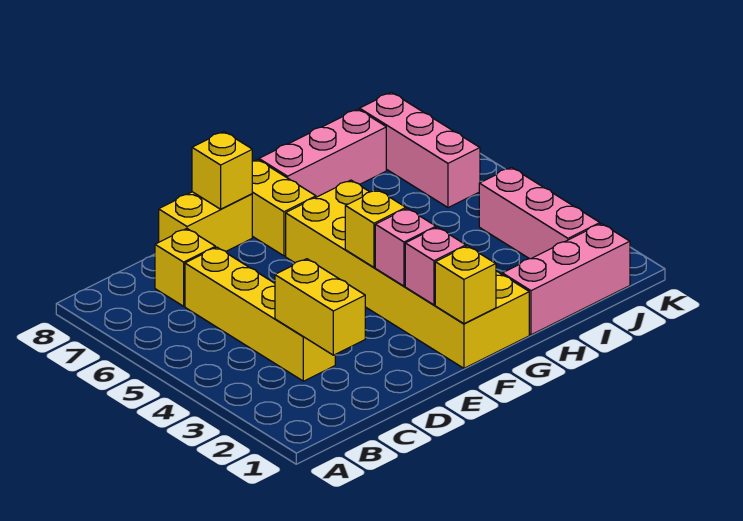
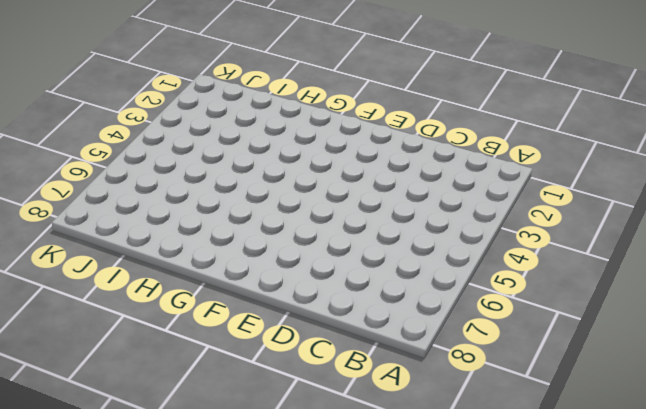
none -> yellow 1x4 brick [185,247,335,381]
none -> yellow 1x1 brick [155,229,215,306]
none -> yellow 1x2 brick [159,192,252,251]

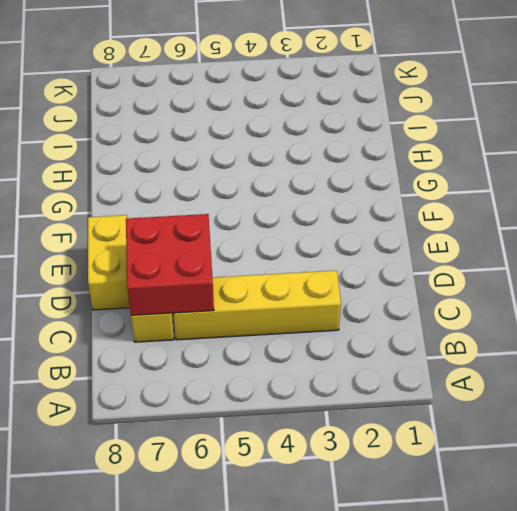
red 2x2 brick [126,214,214,315] -> none
none -> yellow 2x6 brick [286,180,529,368]
none -> yellow 1x2 brick [252,159,316,256]
none -> pink 1x3 brick [259,109,386,197]

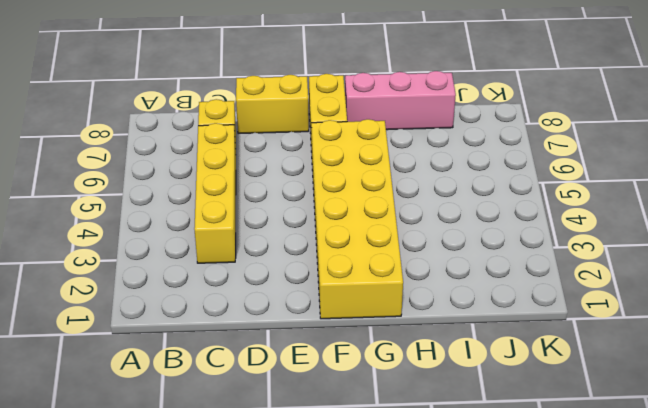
none -> pink 1x3 brick [502,224,630,335]
none -> pink 1x3 brick [479,167,600,259]
none -> pink 1x3 brick [360,92,480,208]

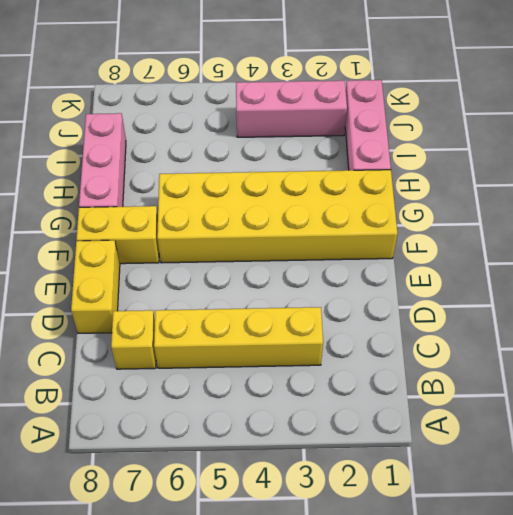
none -> pink 1x3 brick [360,92,480,208]
none -> yellow 1x2 brick [275,259,365,355]
none -> yellow 1x1 brick [192,132,252,209]

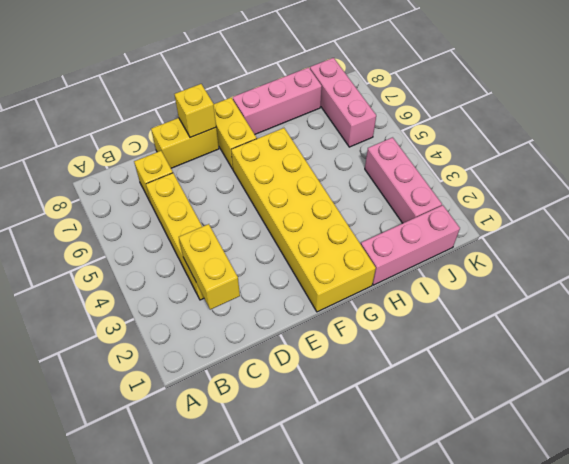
none -> yellow 1x1 brick [435,246,496,324]
none -> pink 1x1 brick [405,227,466,305]
none -> pink 1x1 brick [375,208,436,286]

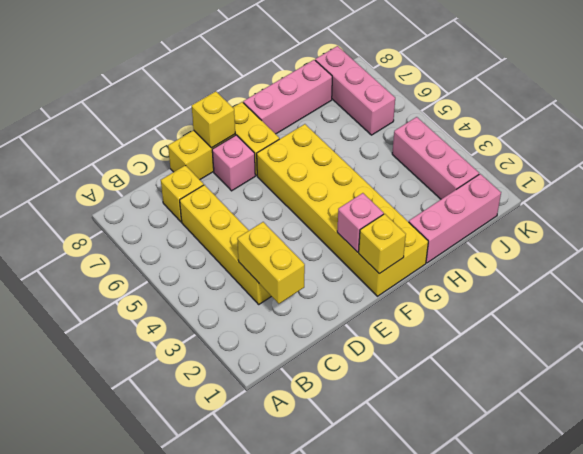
pink 1x1 brick [212,135,255,191] -> pink 1x1 brick moved to [375,208,436,286]
none -> yellow 1x1 brick [345,190,406,267]

